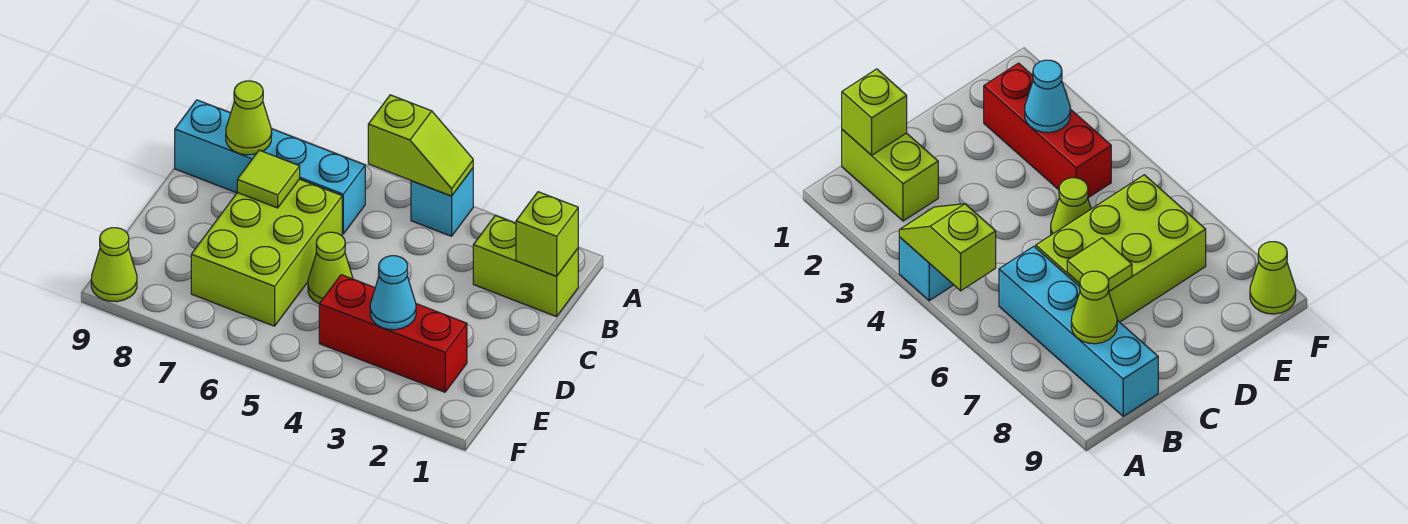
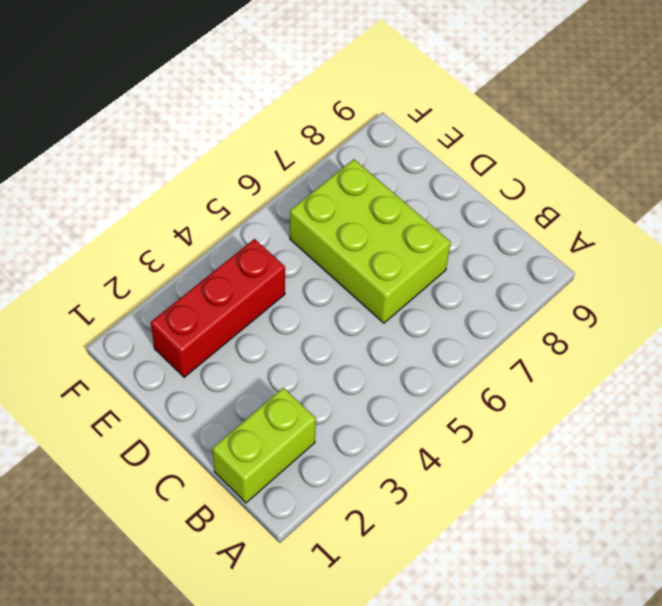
none -> cyan 1x1 brick [411,168,473,236]
none -> cyan 1x4 brick [175,100,365,234]
none -> lime 1x1 cone [308,232,353,304]

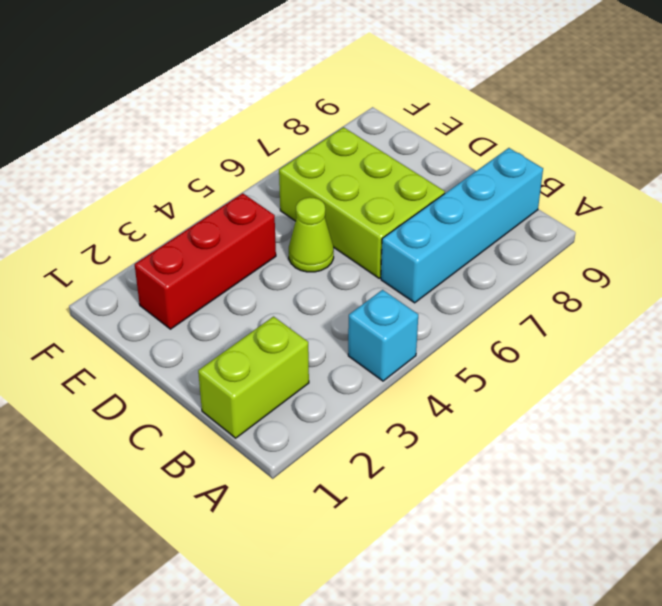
none -> lime 1x1 cone [91,228,137,302]
none -> lime 1x2 slope [368,95,473,196]
none -> lime 1x1 brick [516,192,578,276]

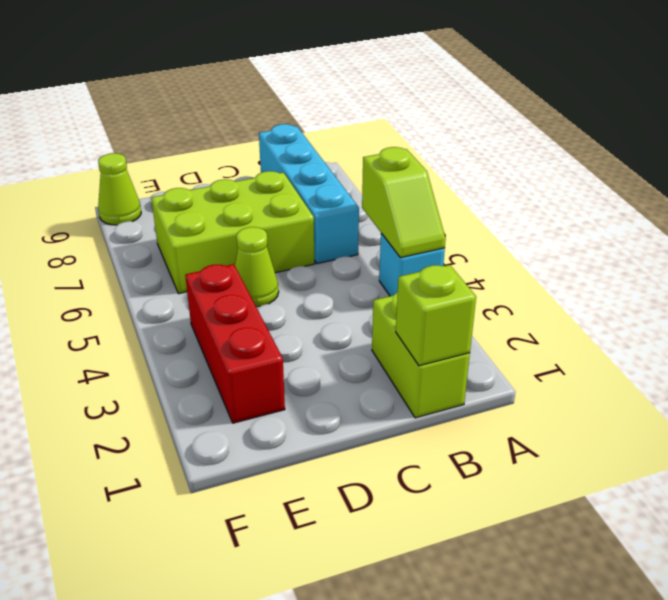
none -> lime 1x1 cone [226,81,272,155]
none -> lime 1x1 tile [237,150,300,208]
none -> cyan 1x1 cone [370,256,416,330]

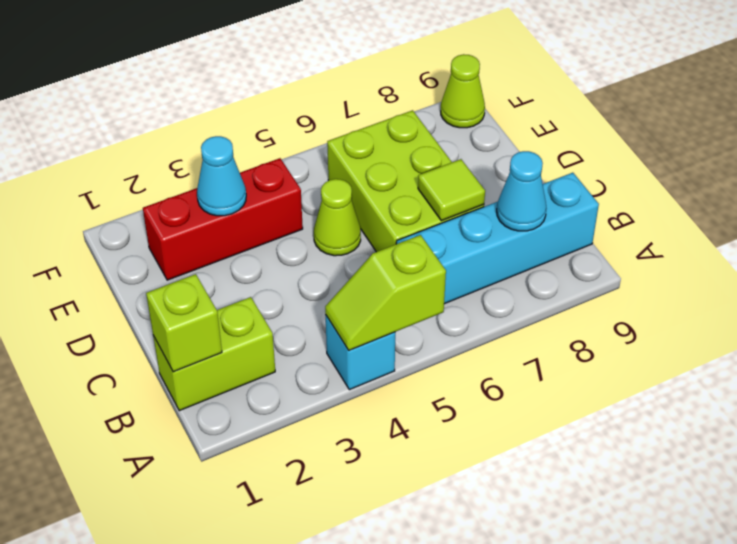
cyan 1x1 cone [497,151,547,231] -> lime 1x1 cone [226,81,272,155]

